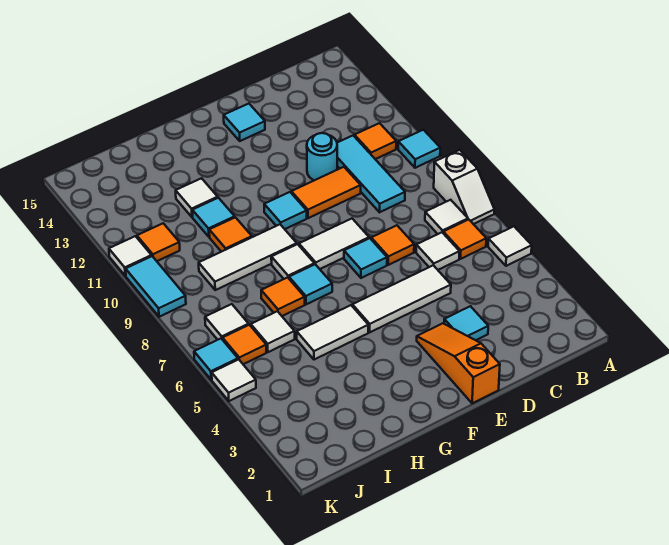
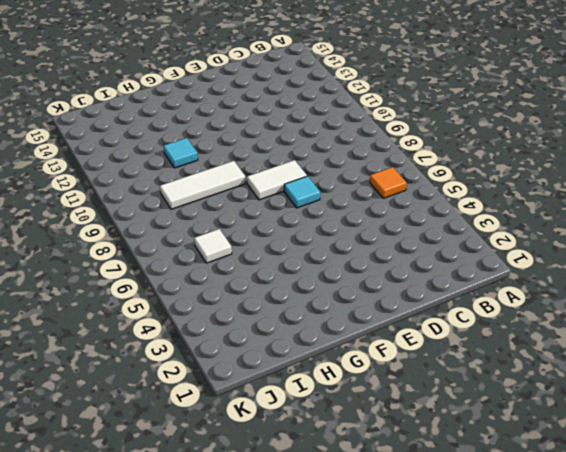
none -> white 1x1 tile [488,226,532,266]
none -> white 1x2 slope [434,150,494,224]
none -> cyan 1x1 tile [398,130,440,168]
none -> white 1x1 tile [425,200,468,234]

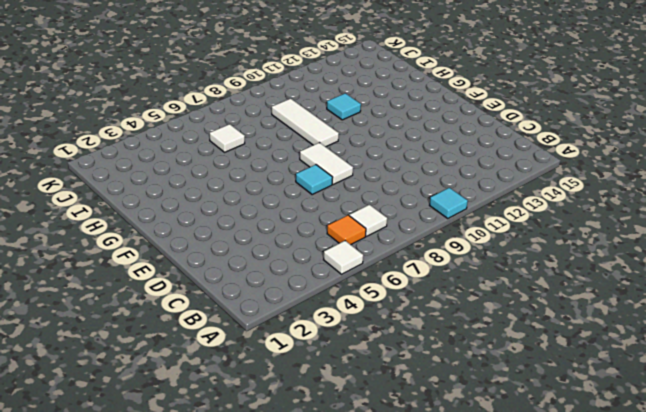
none -> white 1x2 slope [434,150,494,224]
none -> orange 1x1 tile [354,123,396,159]
none -> white 1x1 tile [416,232,460,270]
none -> cyan 1x3 tile [337,136,405,212]

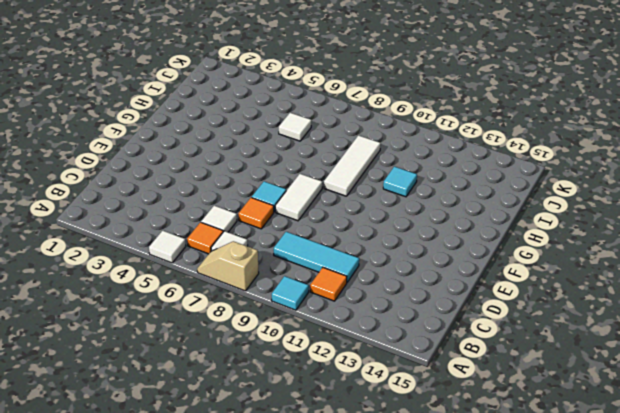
tan 1x2 slope [197,241,259,291] -> white 1x2 slope [434,150,494,224]
none -> cyan 1x1 tile [444,306,488,340]
none -> white 1x3 tile [352,265,451,332]
none -> orange 1x2 tile [291,167,361,218]
none -> cyan 1x1 round brick [307,133,337,180]

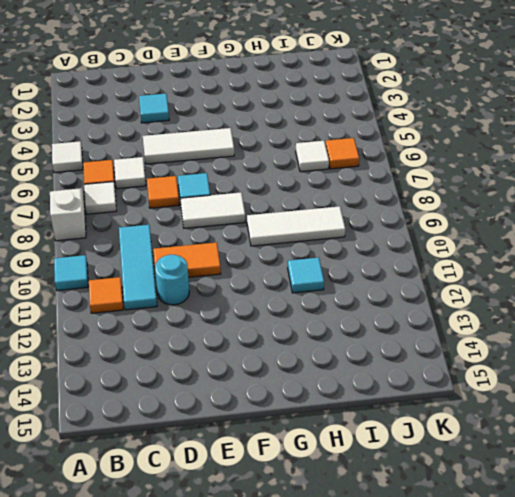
none -> orange 1x3 slope [417,323,500,403]
none -> cyan 1x1 tile [224,104,265,141]
none -> cyan 1x1 tile [264,192,307,229]
none -> white 1x2 tile [297,305,368,360]

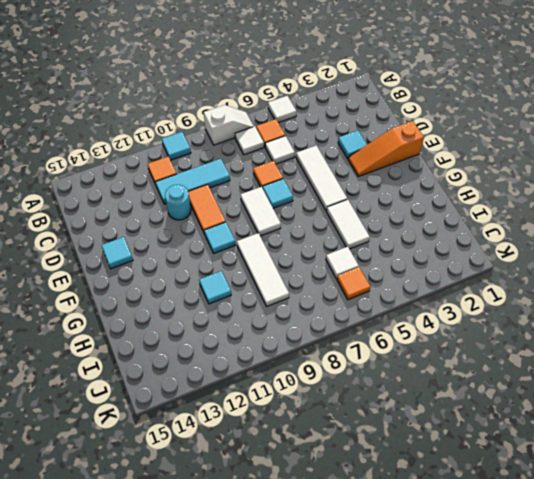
none -> cyan 1x1 tile [289,264,332,304]
none -> white 1x1 tile [271,244,314,279]
none -> orange 1x1 tile [261,278,305,316]
none -> orange 1x1 tile [209,217,252,252]

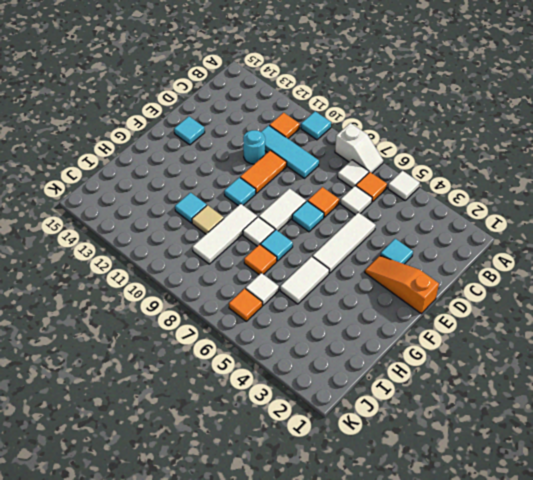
tan 1x1 tile [192,205,224,234] -> orange 1x1 tile [209,217,252,252]
none -> white 1x1 tile [176,178,218,217]
none -> white 1x1 tile [205,304,249,340]
none -> orange 1x1 tile [137,223,180,261]
none -> white 1x1 tile [212,359,256,401]

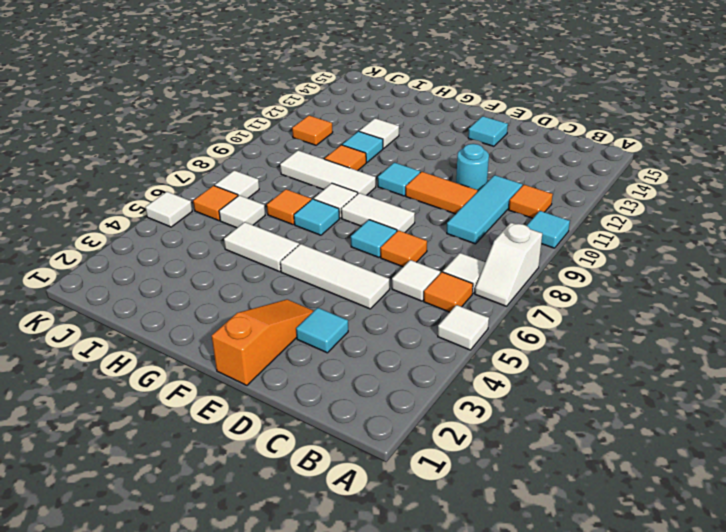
none -> cyan 1x1 tile [194,339,238,380]
none -> cyan 1x2 tile [126,256,186,317]
none -> white 1x1 tile [109,236,152,276]

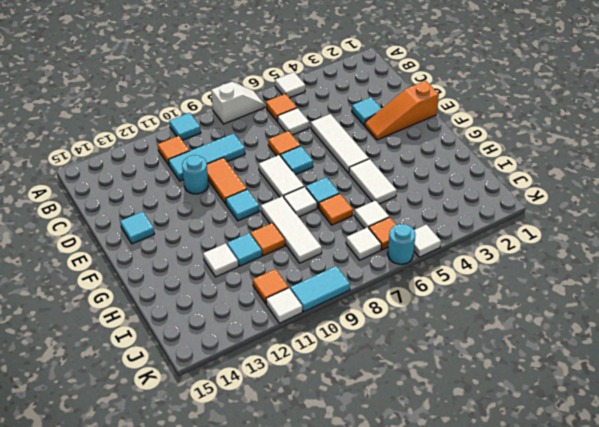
cyan 1x1 round brick [388,224,415,264] -> cyan 1x1 tile [194,339,238,380]
none -> white 1x1 tile [425,200,468,234]

